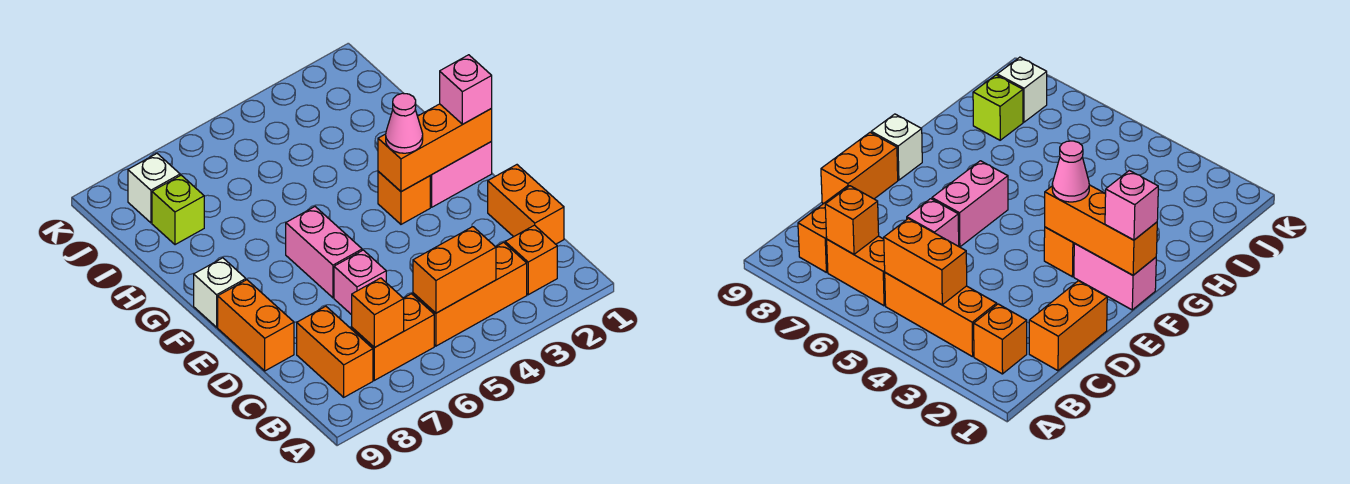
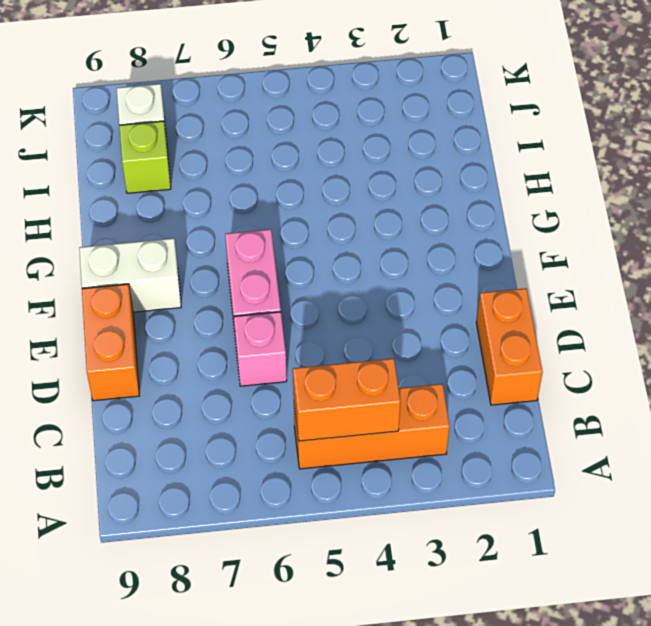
white 1x2 brick [79,238,181,312] -> white 1x1 brick [194,258,246,327]
none -> orange 1x1 brick [505,225,557,295]
none -> orange 1x2 brick [352,294,434,380]
none -> orange 1x2 brick [297,306,373,397]

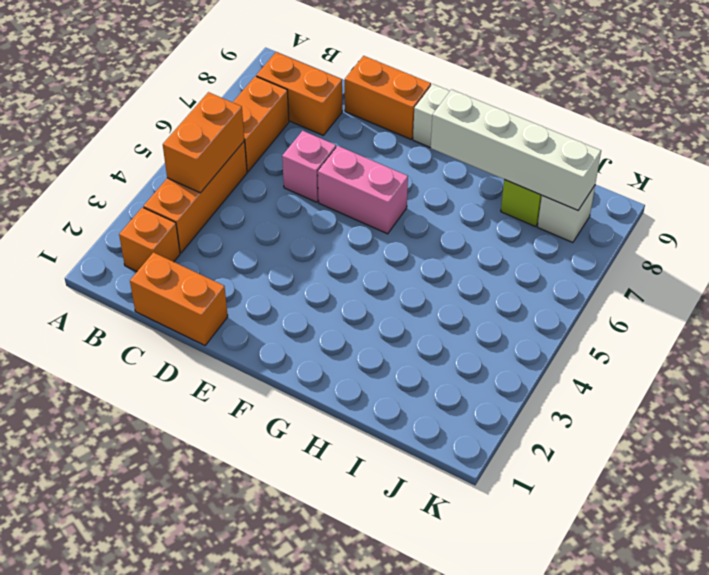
white 1x4 brick [431,90,601,210] -> none
none -> pink 1x2 brick [430,142,492,207]
none -> orange 1x1 brick [378,171,430,224]
none -> orange 1x1 brick [352,278,404,348]

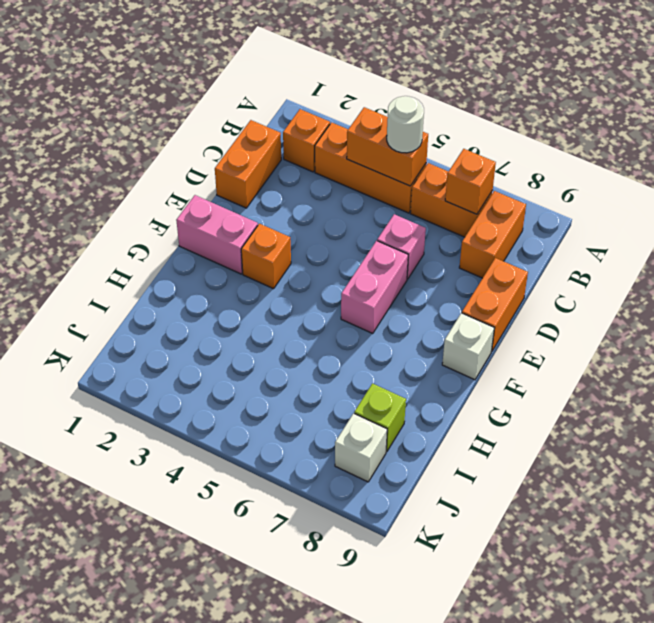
white 1x1 round brick [387,96,424,153] -> none
none -> orange 1x3 brick [378,104,492,192]
none -> pink 1x1 brick [440,55,492,124]
none -> pink 1x1 cone [386,93,423,153]

